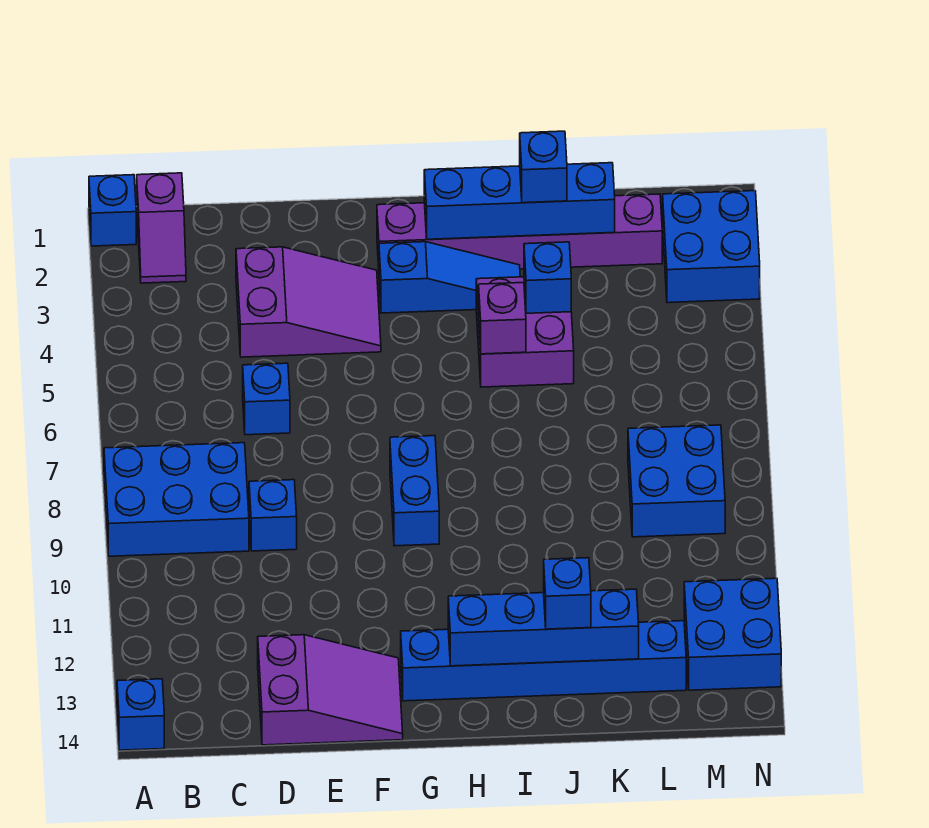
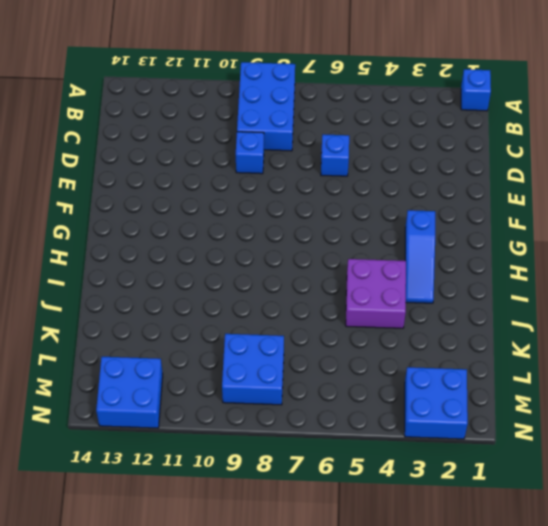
none -> blue 1x1 brick [117,679,164,750]
none -> purple 1x2 slope [137,173,186,283]
none -> purple 2x3 slope [236,247,381,357]

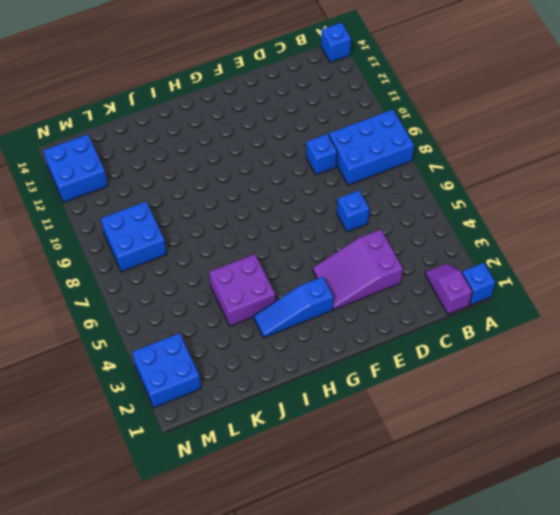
none -> purple 2x3 slope [258,635,403,745]
none -> purple 1x6 brick [377,194,662,269]
none -> blue 1x2 brick [390,436,439,546]

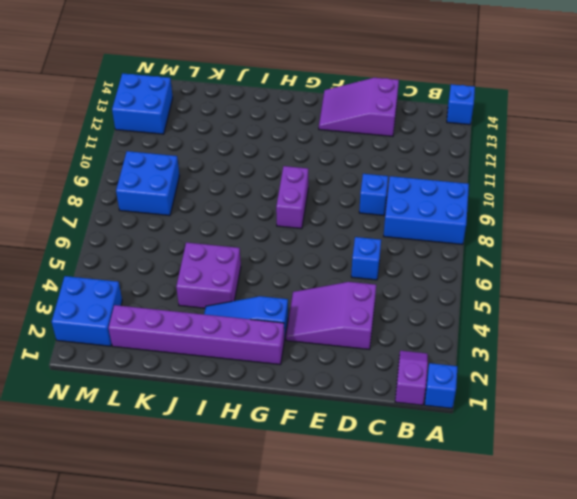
purple 1x2 brick [276,166,308,229] -> blue 1x2 brick [390,436,439,546]
none -> blue 1x6 brick [401,621,686,701]
none -> blue 1x4 brick [424,163,615,239]
none -> blue 1x4 brick [448,589,639,666]

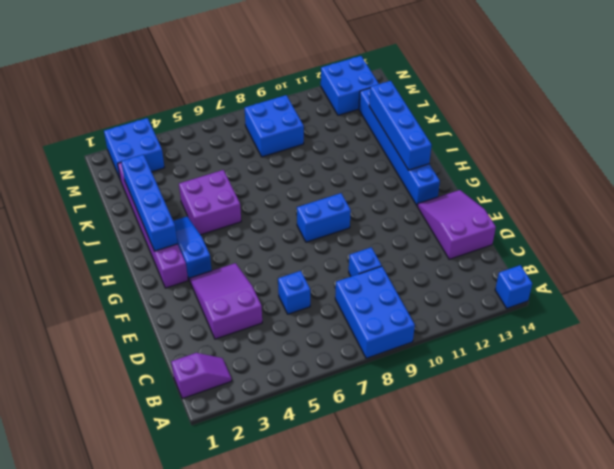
none -> blue 1x1 brick [89,175,136,246]
none -> purple 1x1 brick [479,283,526,354]
none -> blue 1x1 brick [524,242,571,313]

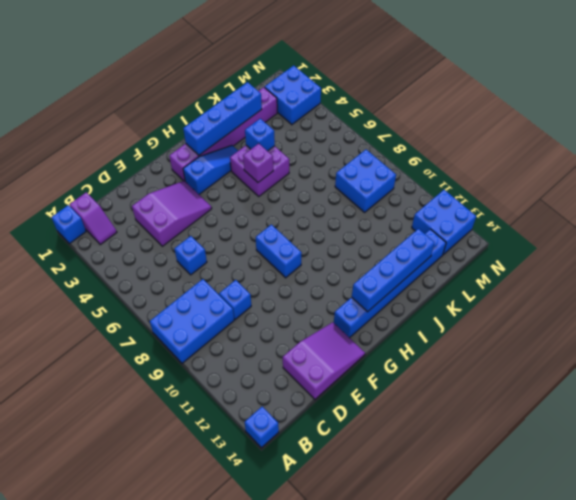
none -> blue 1x1 brick [520,131,567,203]
none -> blue 1x1 brick [544,558,591,629]

